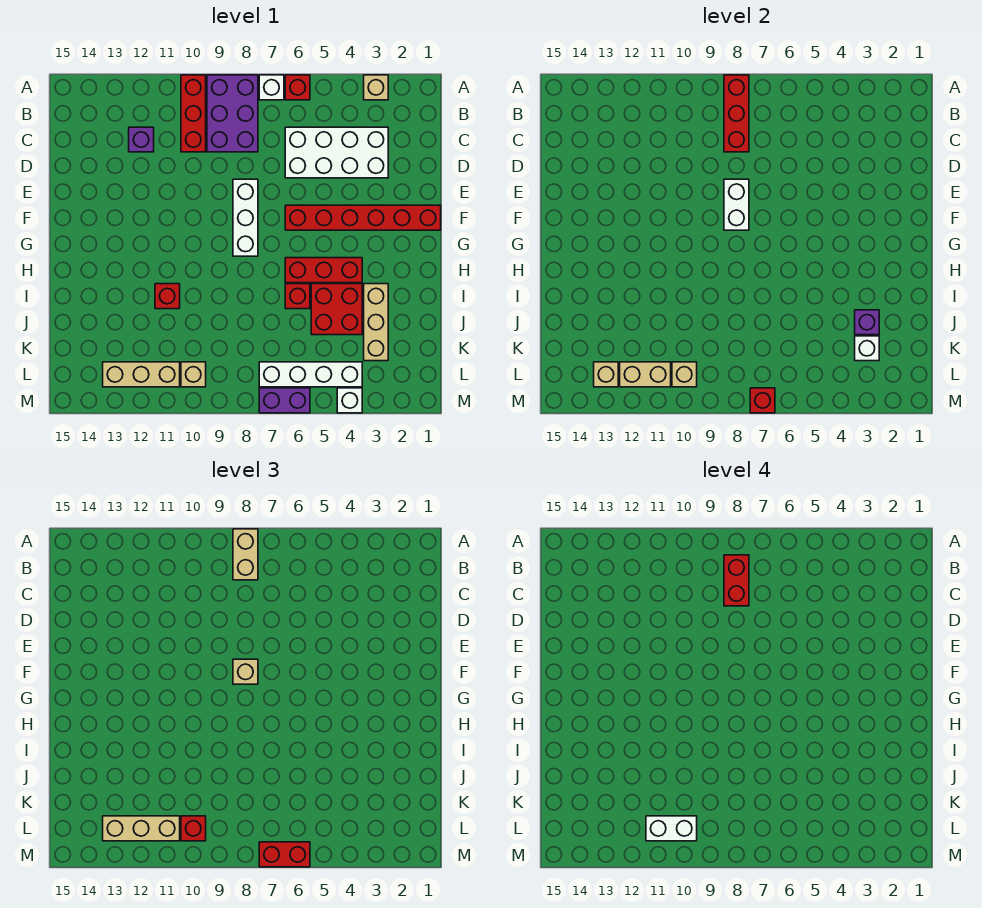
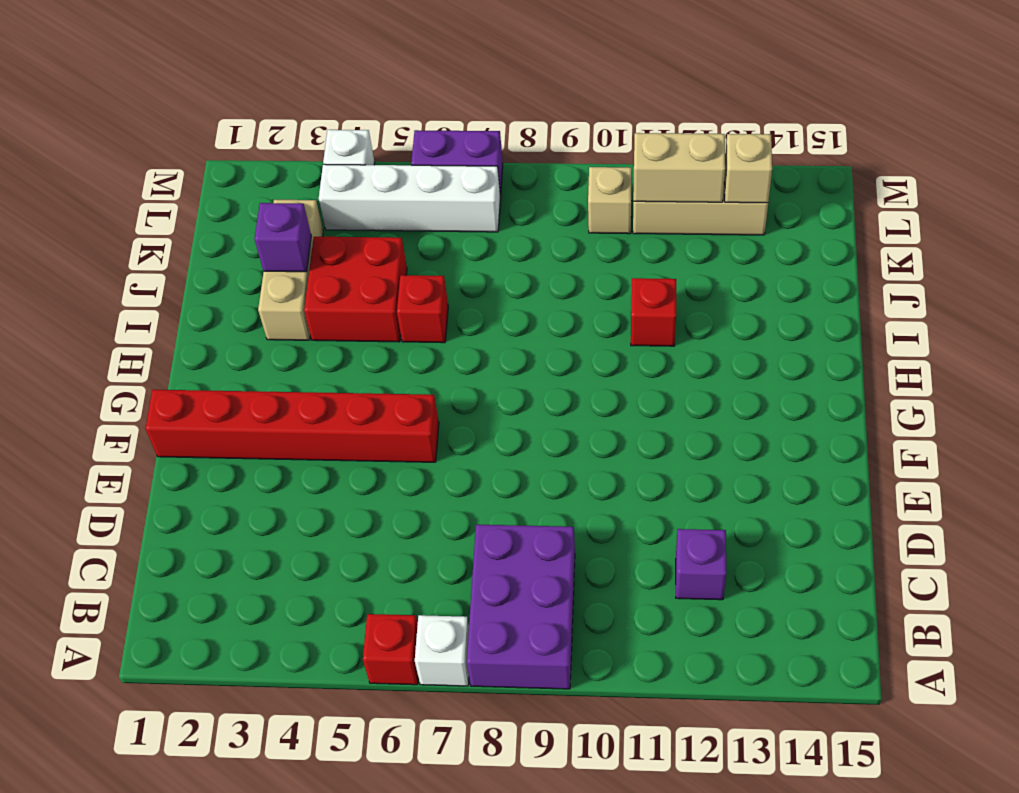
none -> tan 1x1 brick [364,75,388,100]
none -> red 1x3 brick [181,75,206,152]
none -> white 2x4 brick [285,127,388,178]
none -> white 1x3 brick [233,179,258,256]

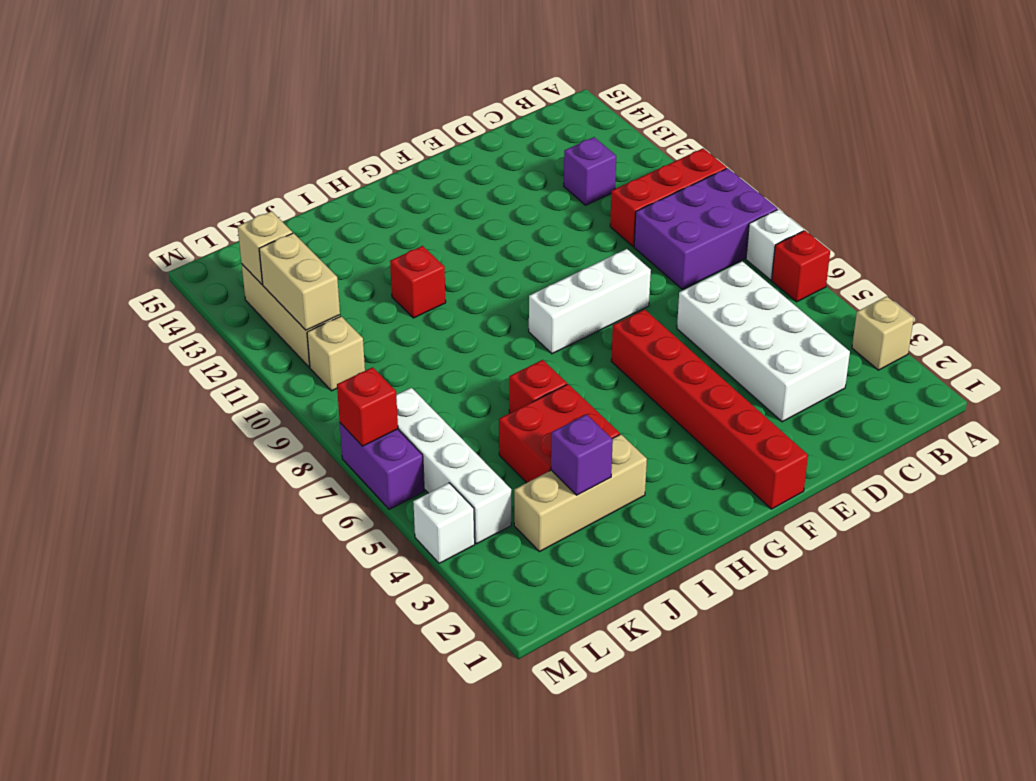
none -> red 1x3 brick [285,258,362,283]
none -> red 1x3 brick [724,75,749,152]
none -> white 1x2 brick [724,179,749,230]
none -> white 1x1 brick [855,336,879,361]

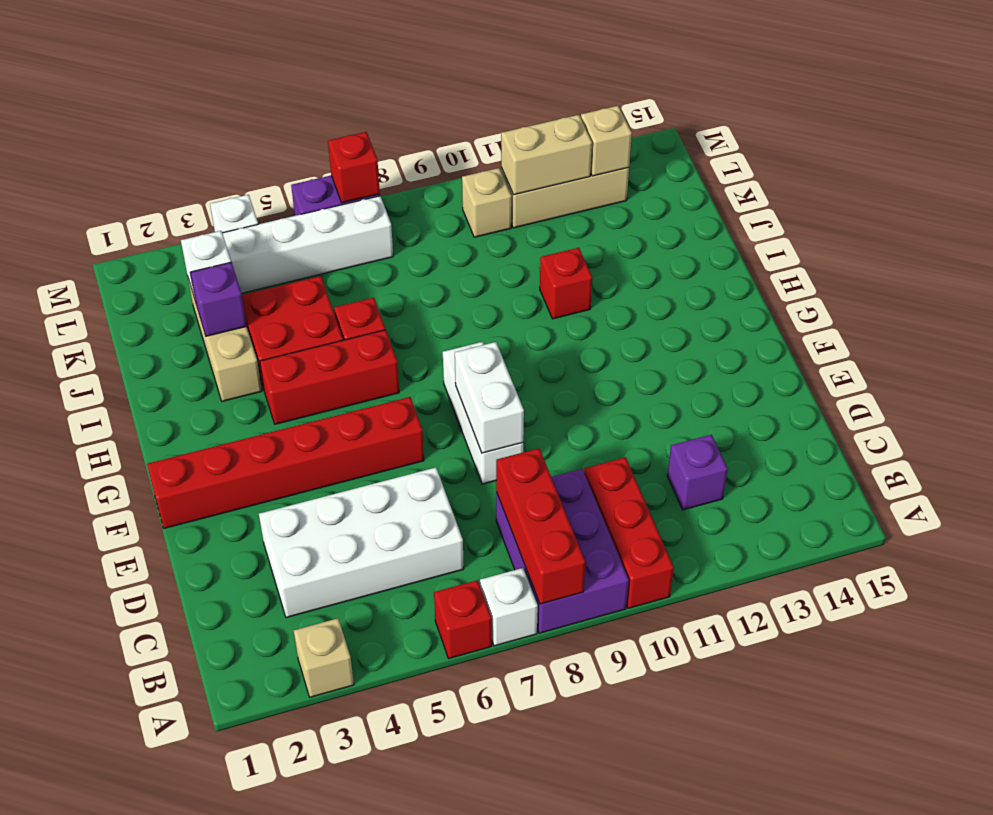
none -> tan 1x1 brick [672,362,697,387]
none -> tan 1x2 brick [233,529,258,580]
none -> tan 1x1 brick [233,659,258,684]
none -> red 1x1 brick [181,816,206,841]

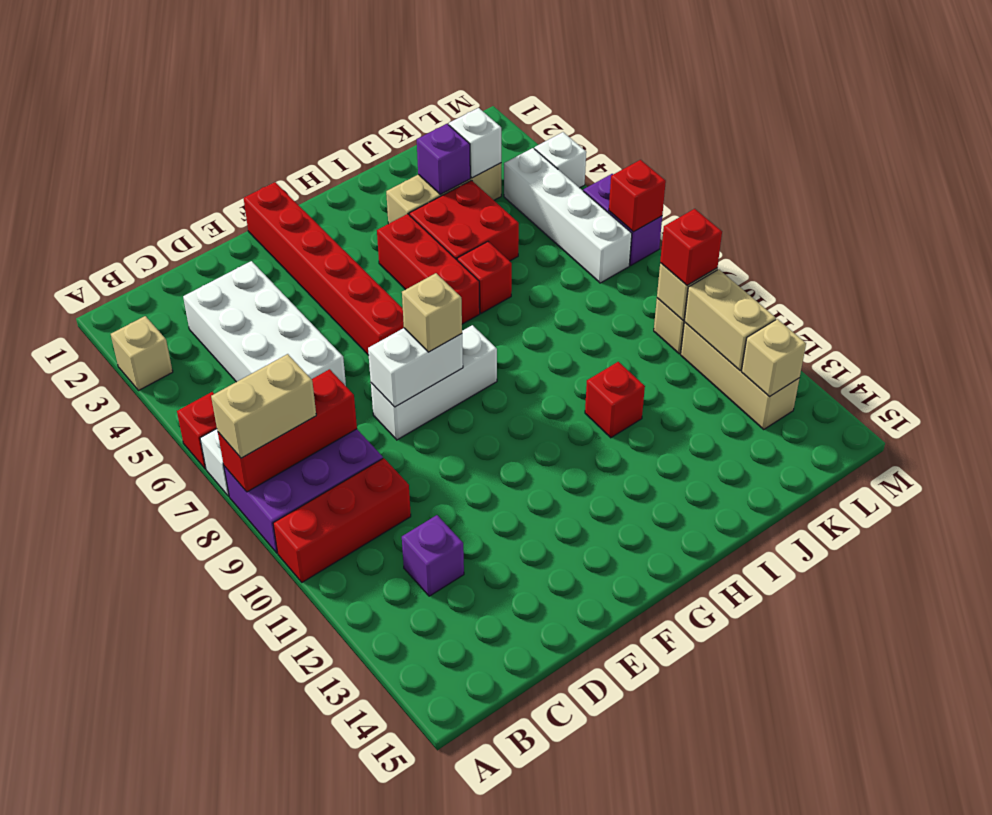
none -> tan 1x3 brick [103,816,180,841]
none -> red 1x2 brick [259,842,310,867]
none -> red 1x2 brick [724,555,749,606]
none -> white 1x2 brick [646,816,697,841]

